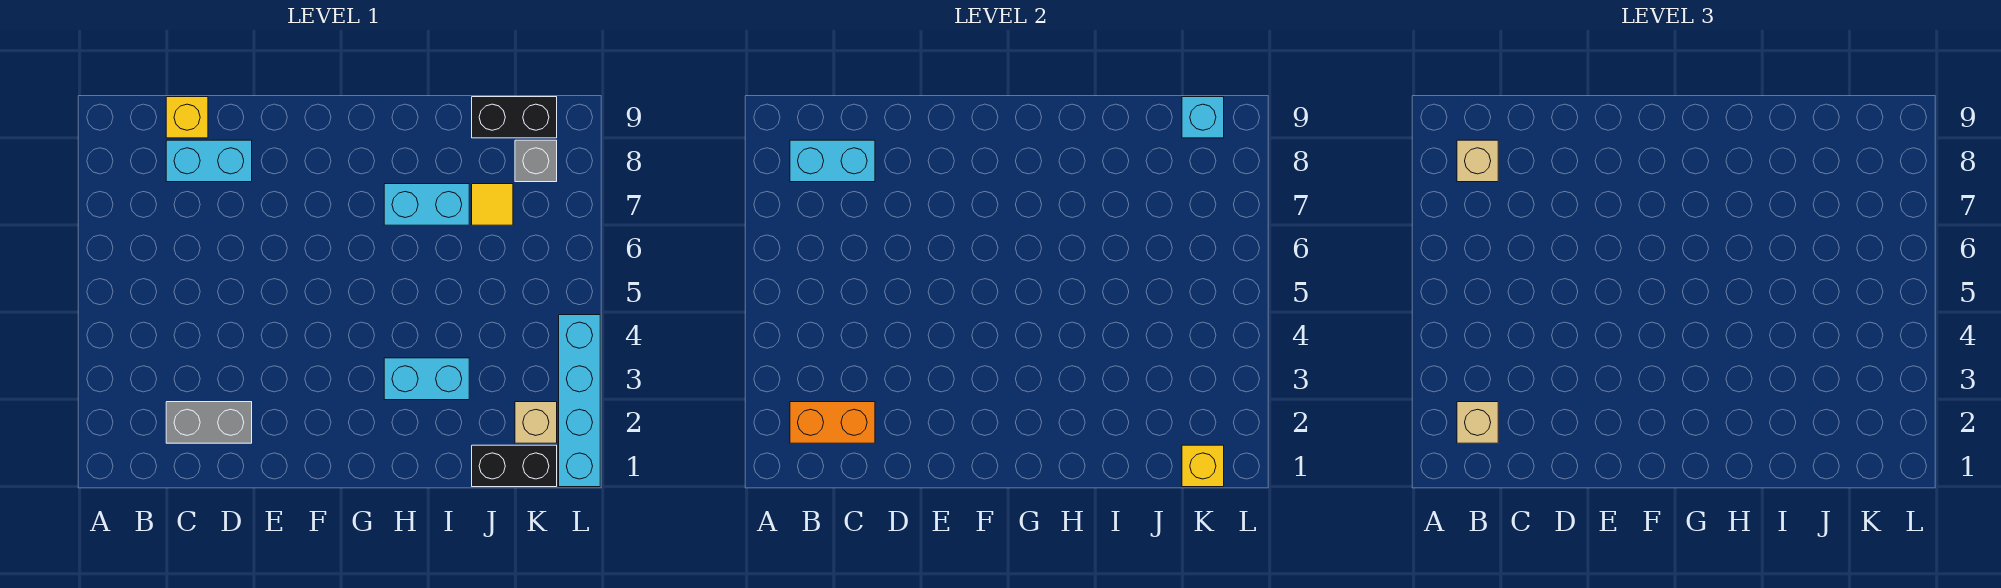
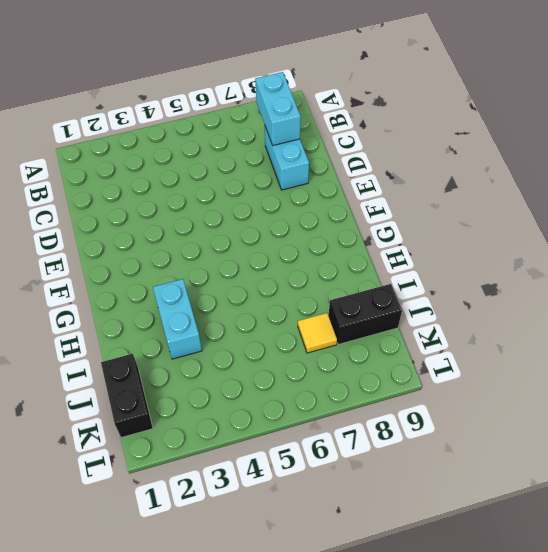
black 1x2 brick [329,284,402,344] -> black 1x2 brick turned to [472,97,557,138]
none -> grey 1x2 brick [166,402,252,443]
none -> yellow 1x1 brick [166,97,208,138]
none -> cyan 1x2 brick [384,184,469,225]

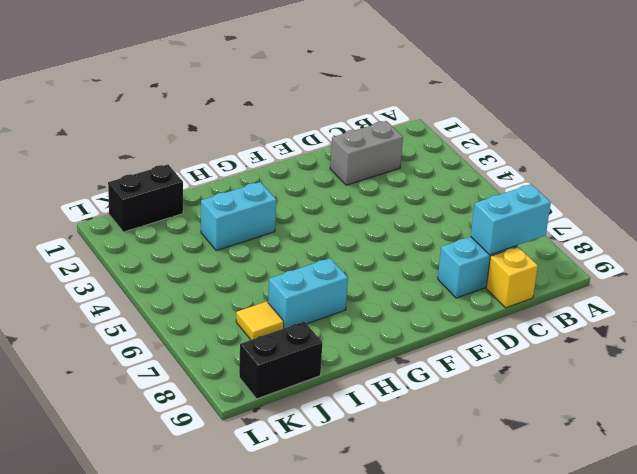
none -> tan 1x1 brick [515,402,557,443]
none -> grey 1x1 brick [515,140,557,182]
none -> cyan 1x4 brick [559,315,600,487]

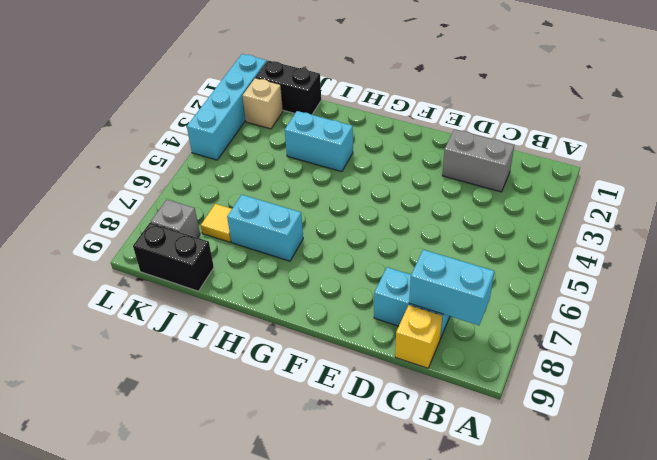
none -> orange 1x2 brick [790,402,875,443]
none -> yellow 1x1 brick [1182,445,1224,487]
none -> cyan 1x1 brick [1182,97,1224,138]

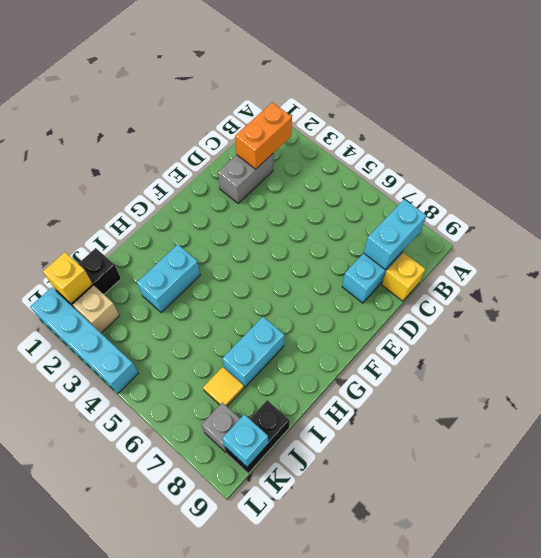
none -> tan 1x1 brick [1457,402,1498,443]
none -> tan 1x1 brick [1457,140,1498,182]

